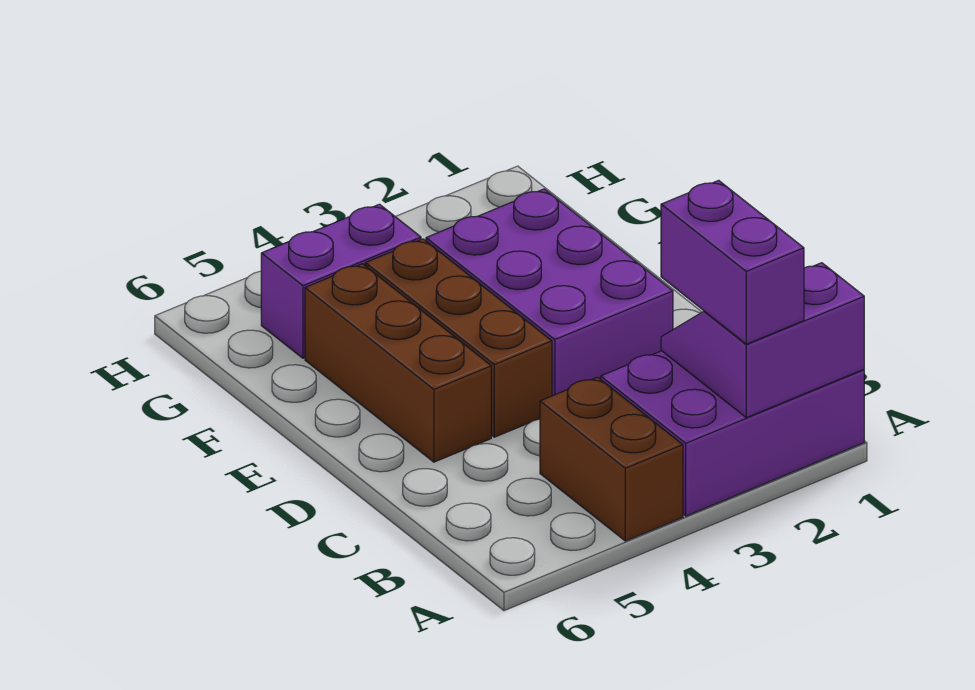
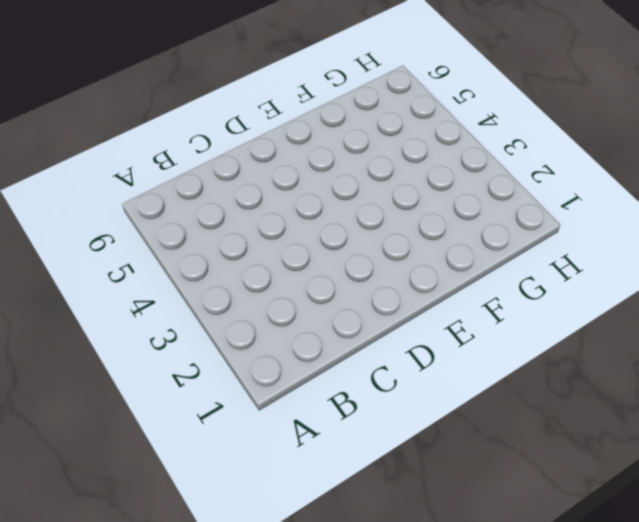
none -> purple 2x3 brick [601,351,864,516]
none -> brown 1x2 brick [540,377,683,541]

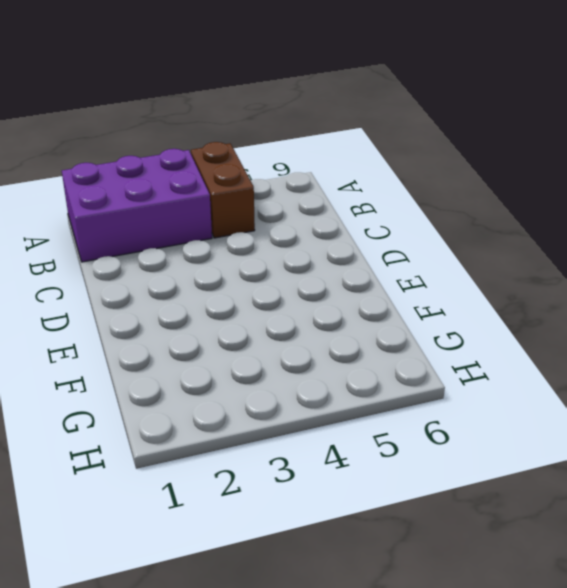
none -> purple 2x3 brick [426,189,673,396]
none -> brown 1x3 brick [366,239,552,437]

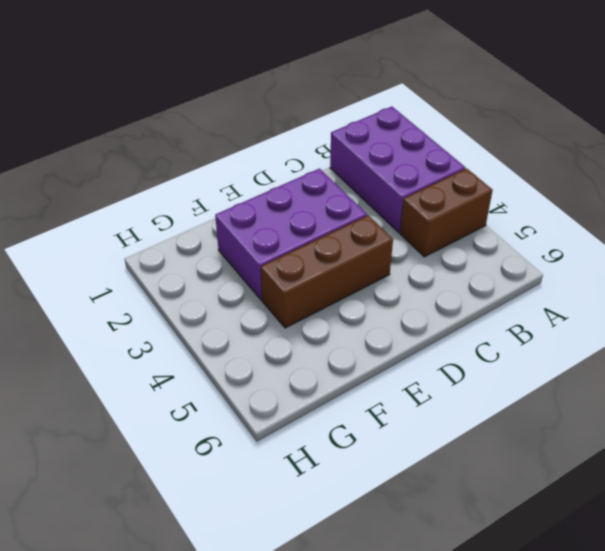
none -> brown 1x3 brick [305,264,491,462]
none -> purple 1x2 brick [261,204,421,358]

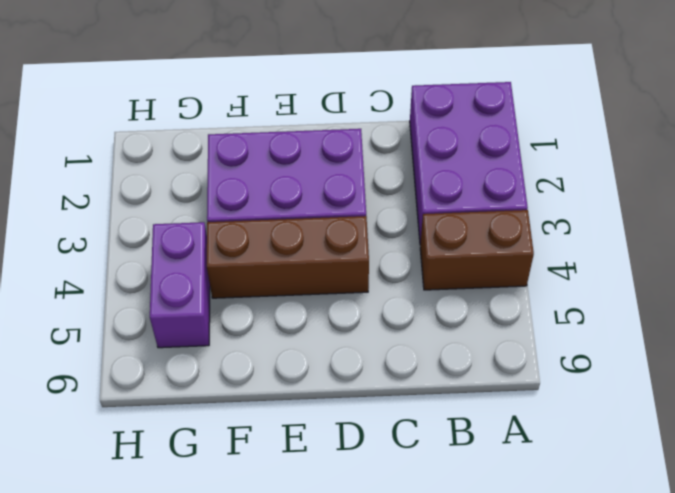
none -> brown 1x3 brick [305,264,491,462]
none -> purple 2x2 slope [661,263,864,418]

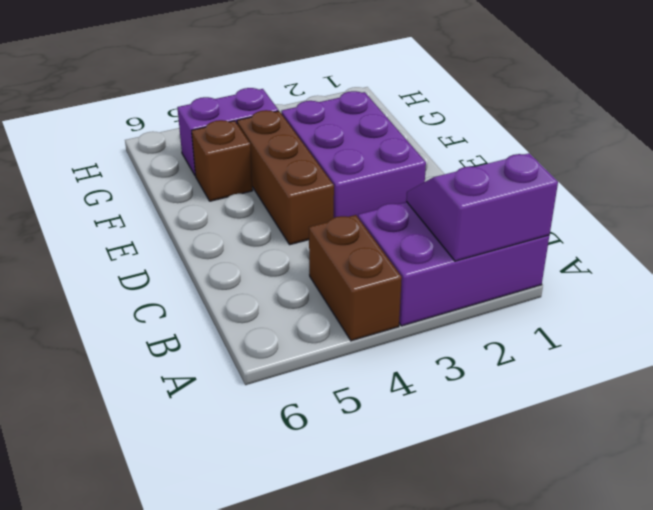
brown 1x1 brick [192,120,253,201] -> brown 1x3 brick [305,264,491,462]
none -> purple 1x2 brick [661,180,804,344]

